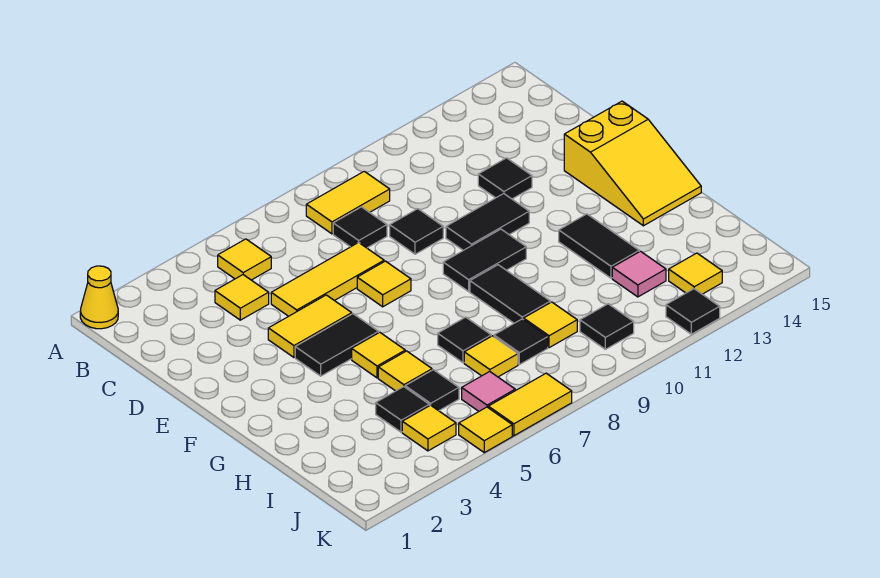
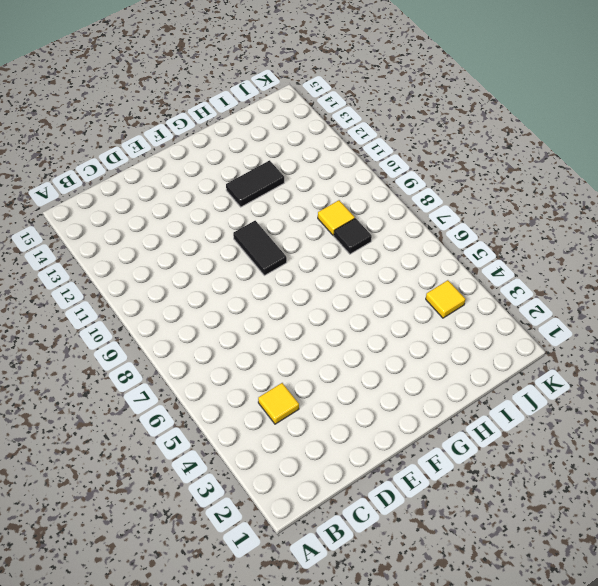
none -> yellow 1x1 cone [80,266,118,329]
none -> yellow 1x1 tile [218,239,271,280]
none -> yellow 1x2 tile [306,171,390,234]
none -> black 1x1 tile [333,207,387,248]

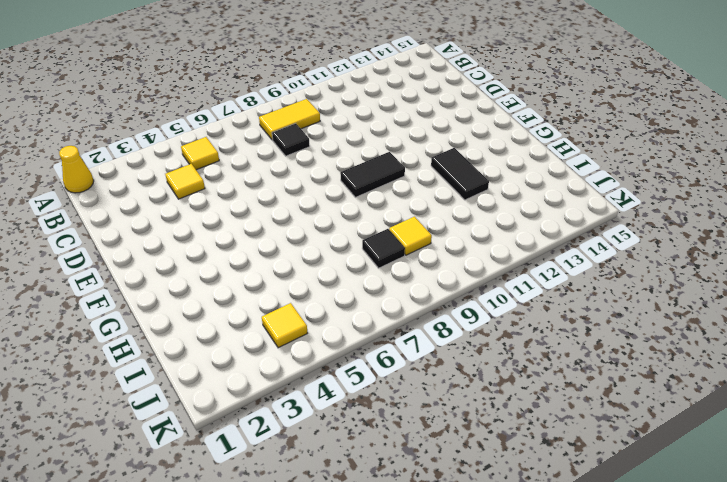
none -> yellow 1x3 tile [271,242,384,316]
none -> black 1x1 tile [390,209,443,254]
none -> black 1x1 tile [478,158,532,199]
none -> yellow 1x2 tile [268,295,352,357]

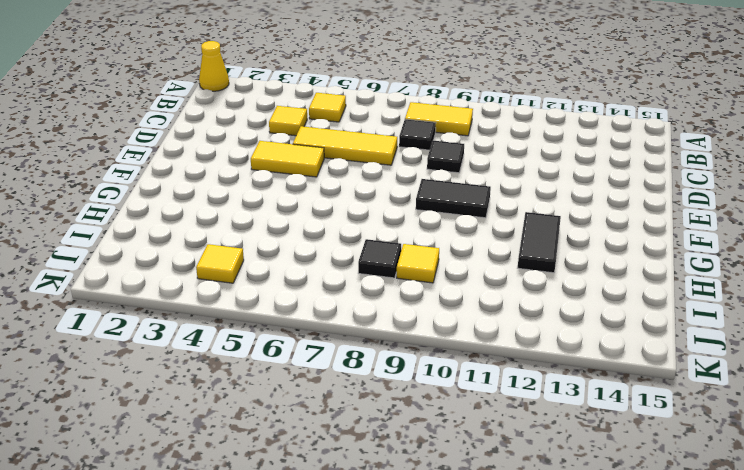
none -> black 1x1 tile [478,158,532,199]
none -> yellow 1x1 tile [357,261,411,307]
none -> black 1x2 tile [446,194,529,250]
none -> yellow 2x3 slope [564,101,701,226]

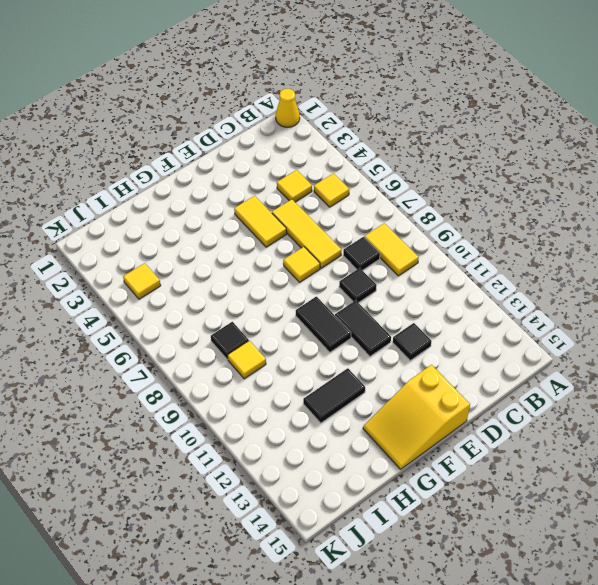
none -> black 1x2 tile [295,314,379,376]
none -> yellow 1x1 tile [352,332,405,378]
none -> black 1x2 tile [470,265,550,323]
none -> yellow 1x1 tile [378,351,432,391]

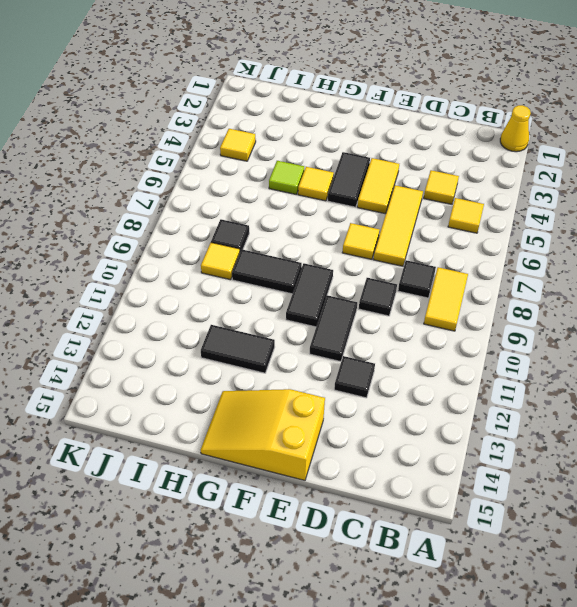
lime 1x1 tile [269,161,304,195] -> yellow 1x1 tile [378,351,432,391]
none -> black 1x1 tile [438,317,491,363]
none -> black 1x1 tile [376,387,429,432]
none -> black 1x1 tile [405,370,459,411]
none -> yellow 1x1 tile [464,336,518,377]

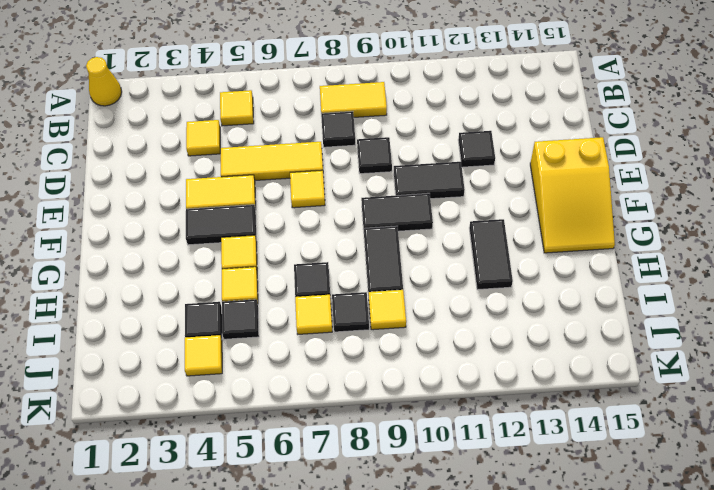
none -> pink 1x1 tile [612,251,666,297]
none -> pink 1x1 tile [462,372,515,411]
none -> black 1x1 tile [580,304,634,349]
none -> yellow 1x1 tile [669,253,722,294]

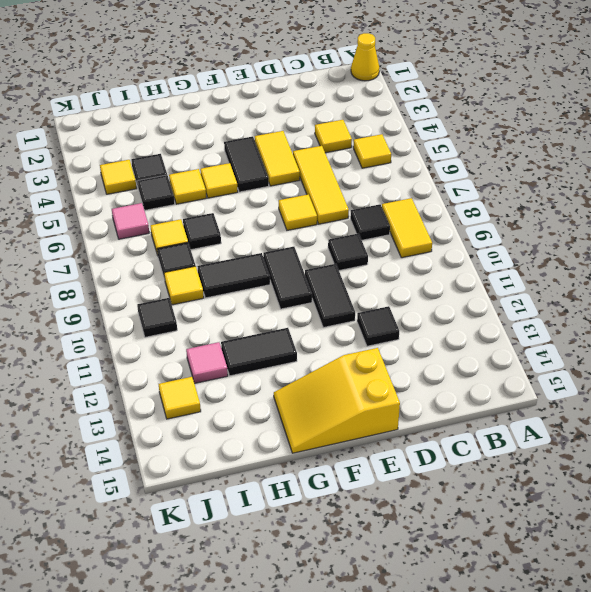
none -> yellow 1x1 tile [459,407,512,453]
none -> yellow 1x2 tile [488,373,572,436]
none -> black 1x1 tile [666,289,720,334]

